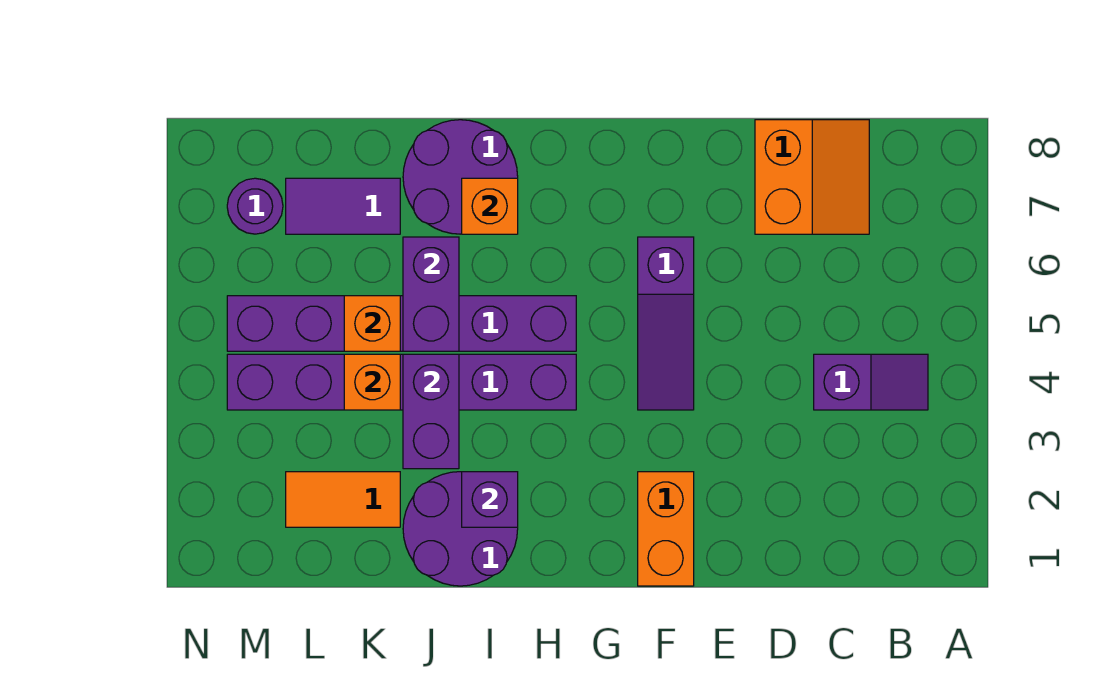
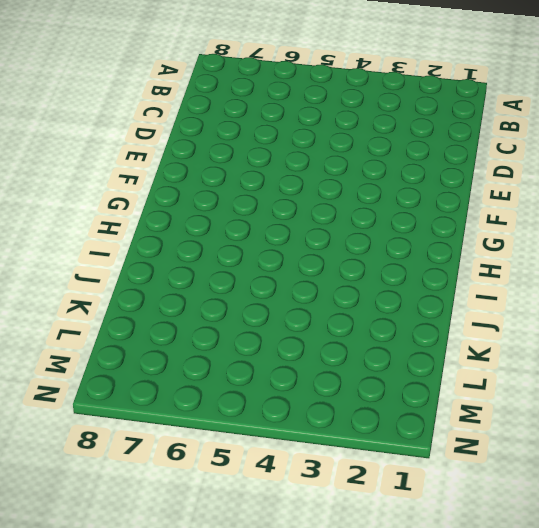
none -> purple 1x2 slope [814,354,928,410]
none -> orange 2x2 slope [755,120,869,234]
none -> orange 1x2 brick [638,472,694,586]

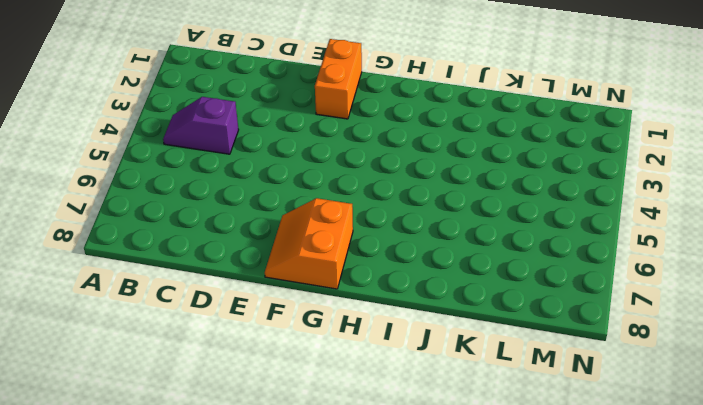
orange 2x2 slope [265,198,353,289] -> orange 2x2 slope moved to [755,120,869,234]
none -> purple 1x3 slope [638,237,694,410]
none -> purple 1x6 brick [227,354,576,410]
none -> purple 1x6 brick [227,296,576,351]

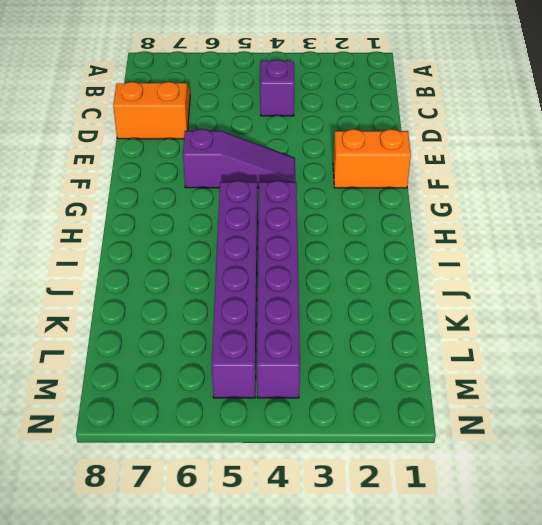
none -> purple 2x2 round brick [403,472,518,586]
none -> purple 2x2 round brick [403,120,518,234]
none -> orange 1x2 tile [286,472,400,527]

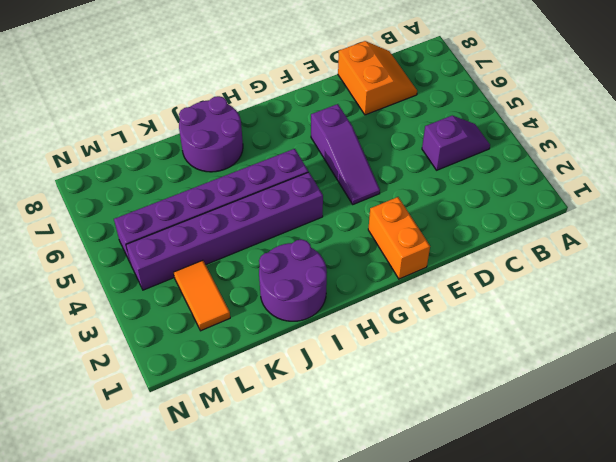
orange 1x2 tile [174,260,230,331] -> orange 1x2 tile turned to [286,472,400,527]
none -> purple 1x2 tile [286,178,400,234]
none -> purple 1x1 round brick [227,178,283,234]
none -> purple 1x1 brick [462,472,518,527]

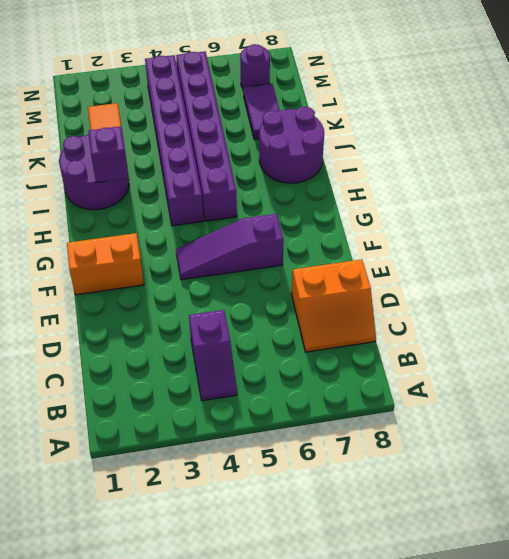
none -> orange 1x1 brick [462,178,518,234]
none -> purple 1x2 brick [403,354,459,469]
none -> purple 1x2 brick [403,237,459,351]

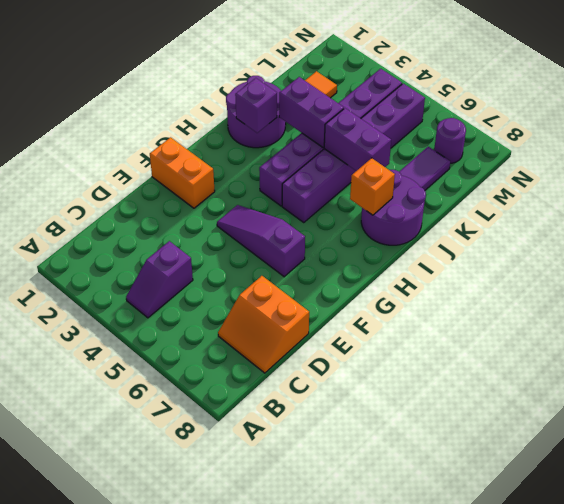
none -> orange 1x1 brick [344,354,400,410]
none -> orange 1x1 brick [344,296,400,351]

